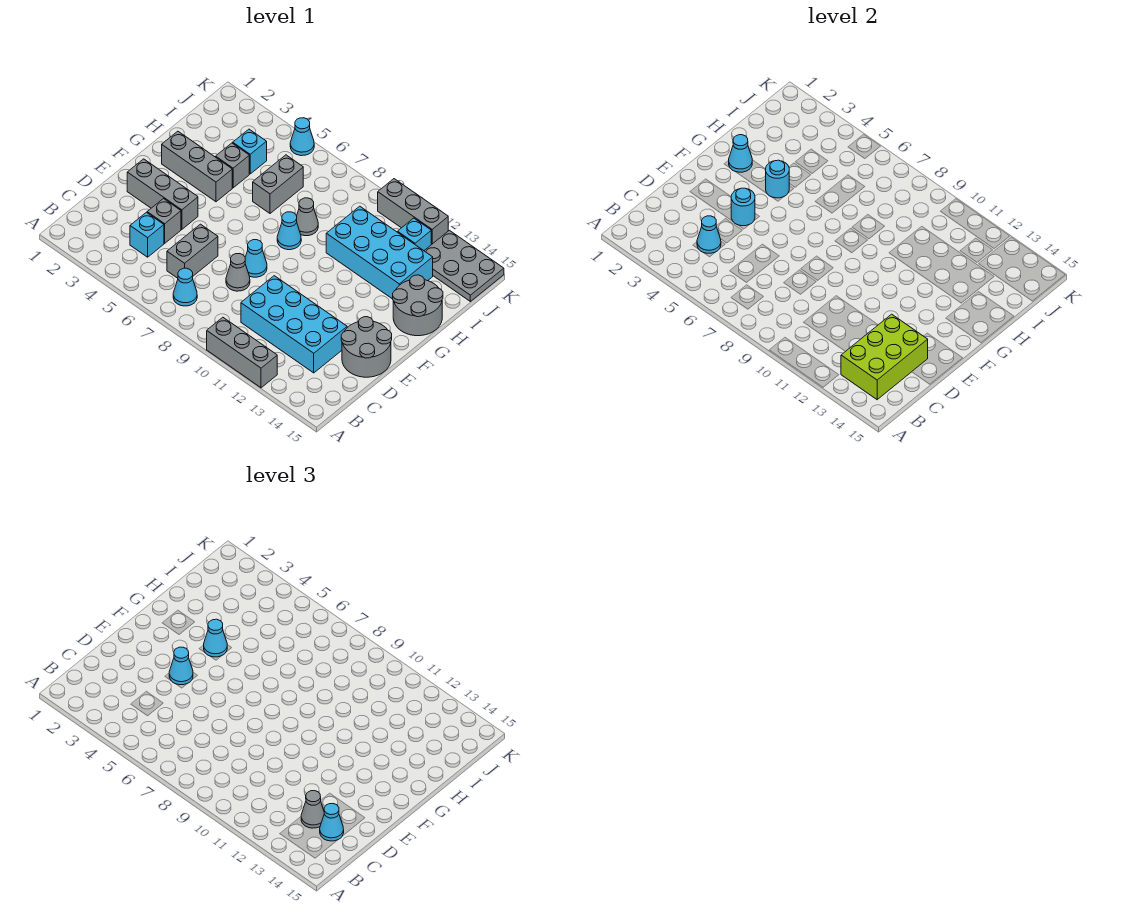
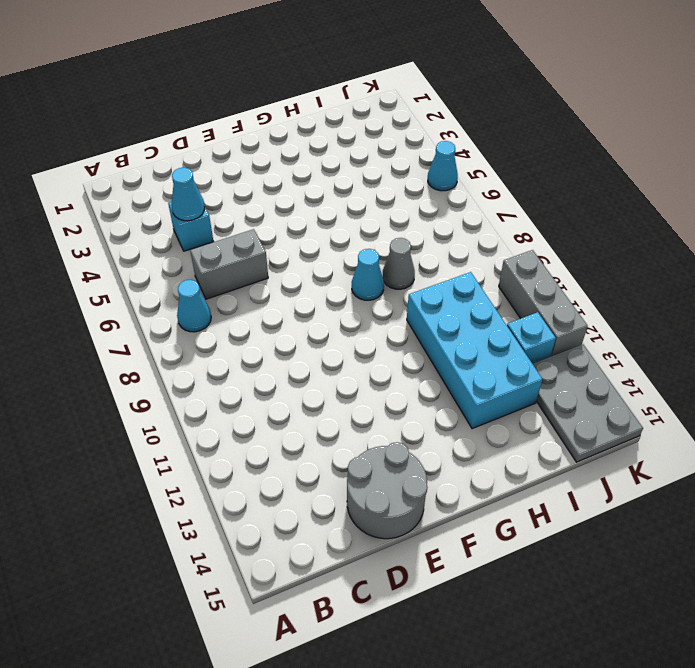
none -> grey 1x3 brick [207,317,277,388]
none -> cyan 2x4 brick [241,276,347,373]
none -> grey 1x1 brick [147,199,181,243]
none -> grey 1x1 cone [226,254,250,291]

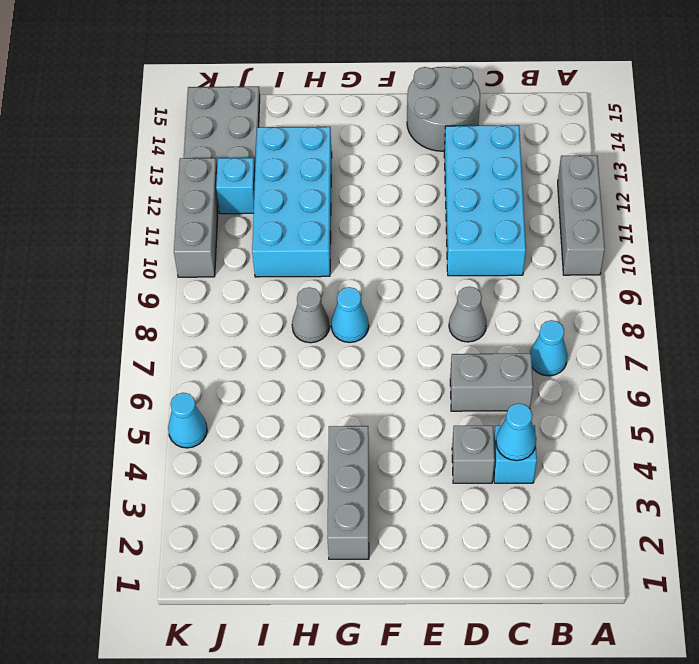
none -> grey 1x3 brick [127,159,198,229]
none -> cyan 1x1 cone [245,240,267,277]
none -> grey 2x2 round brick [393,275,443,336]
none -> grey 1x1 brick [216,143,249,188]

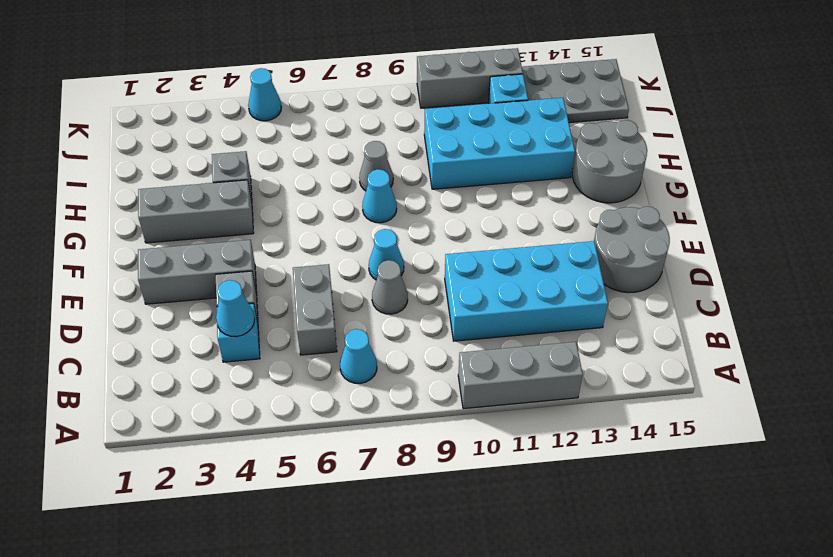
none -> grey 1x2 brick [253,155,303,213]
none -> cyan 1x1 brick [233,129,267,174]
none -> lime 2x3 brick [841,314,928,400]
none -> cyan 1x1 round brick [731,188,755,226]

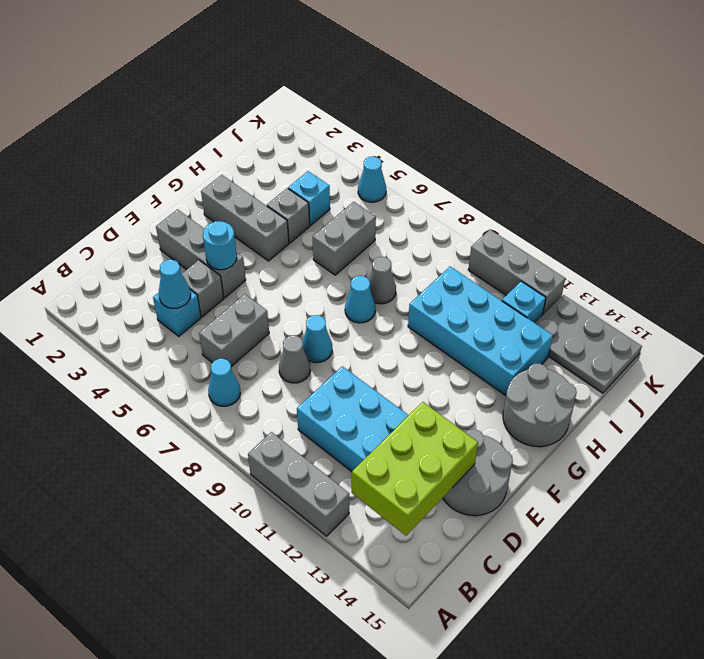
none -> cyan 1x1 cone [729,135,752,172]
none -> cyan 1x1 round brick [766,160,789,198]
none -> grey 1x1 cone [301,791,324,828]
none -> cyan 1x1 cone [320,804,344,841]

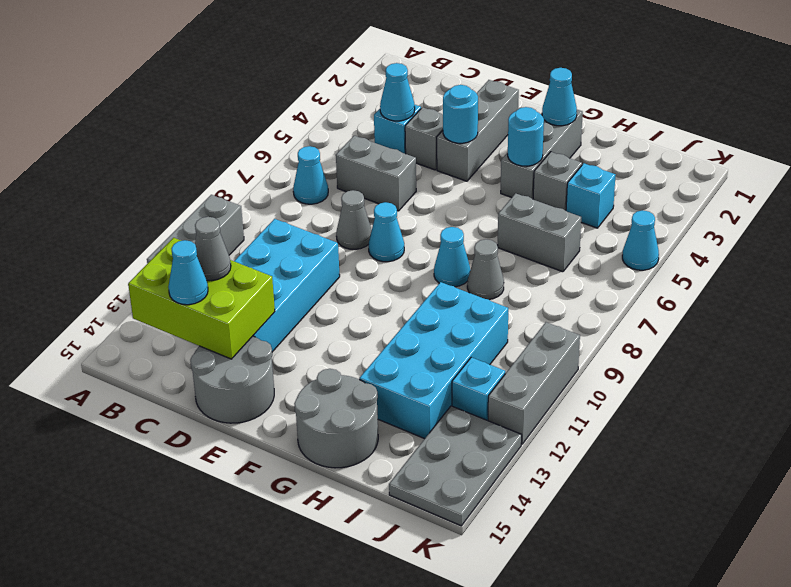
none -> cyan 1x1 cone [169,647,193,685]
none -> cyan 1x1 cone [204,619,227,657]

